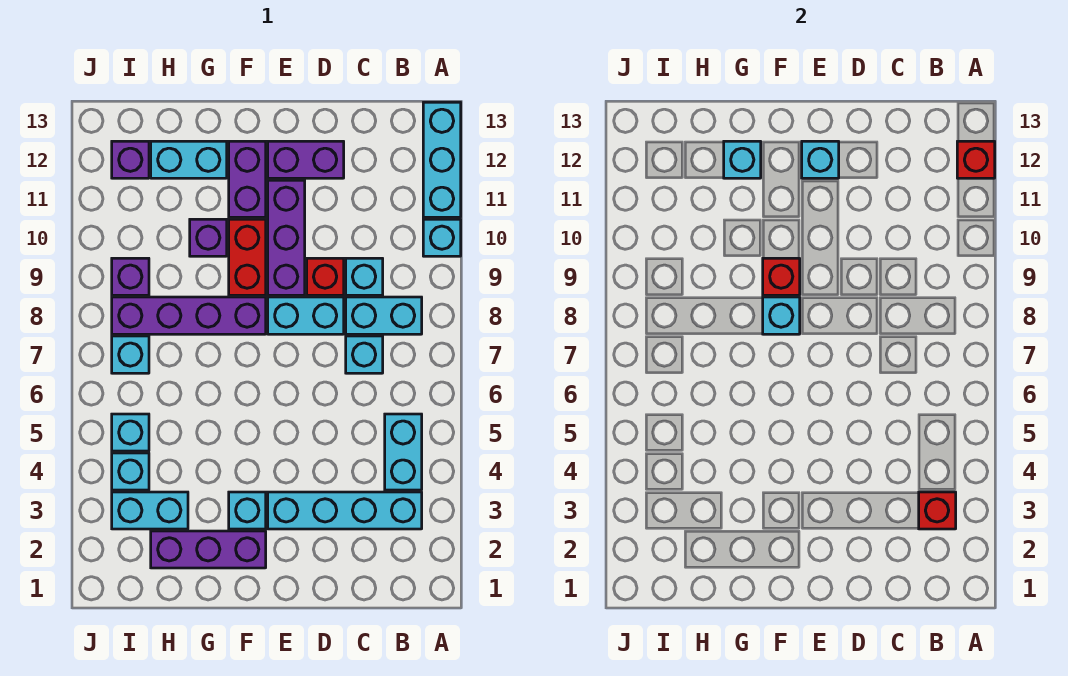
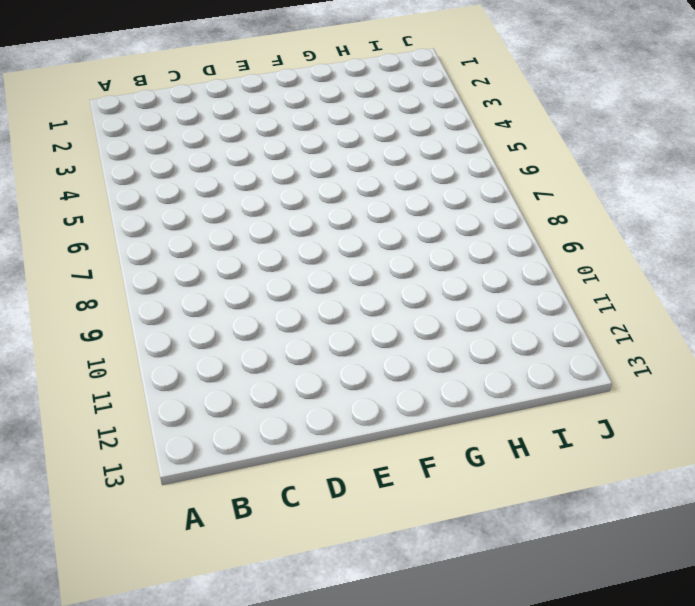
none -> cyan 1x1 brick [423,219,461,256]
none -> cyan 1x3 brick [423,102,461,217]
none -> cyan 1x4 brick [268,492,422,529]
none -> cyan 1x2 brick [385,414,422,490]

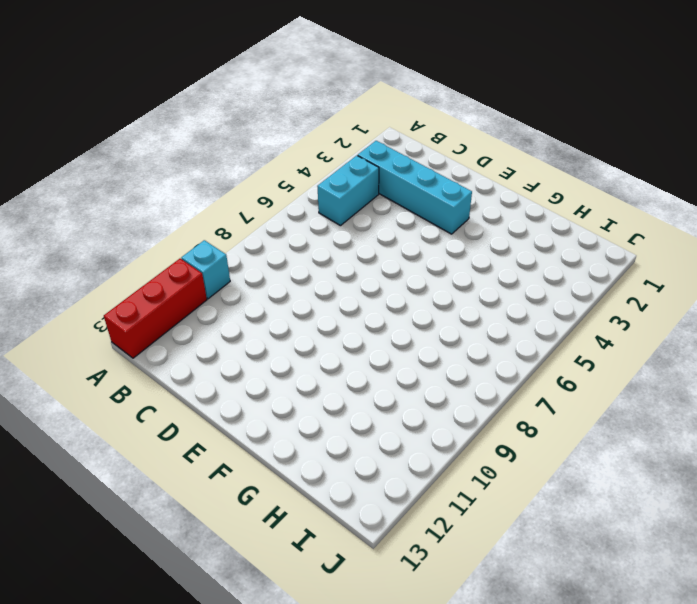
red 1x3 brick [104,259,207,358] -> cyan 1x3 brick [423,102,461,217]
none -> cyan 1x2 brick [346,297,422,334]
none -> cyan 1x1 brick [346,336,383,373]
none -> cyan 1x1 brick [346,258,383,295]
none -> cyan 1x2 brick [268,297,344,334]

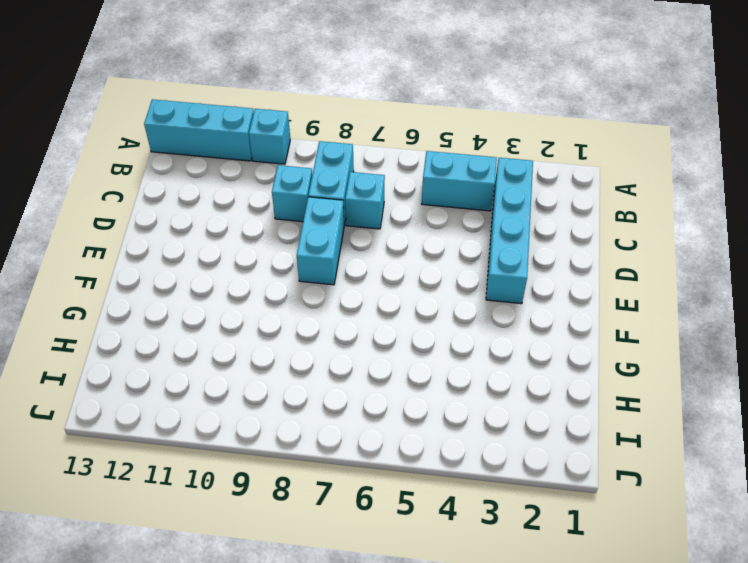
none -> red 1x1 brick [307,258,344,295]
none -> purple 1x2 brick [268,141,344,178]
none -> purple 1x3 brick [268,180,305,295]
none -> purple 1x3 brick [151,531,266,568]

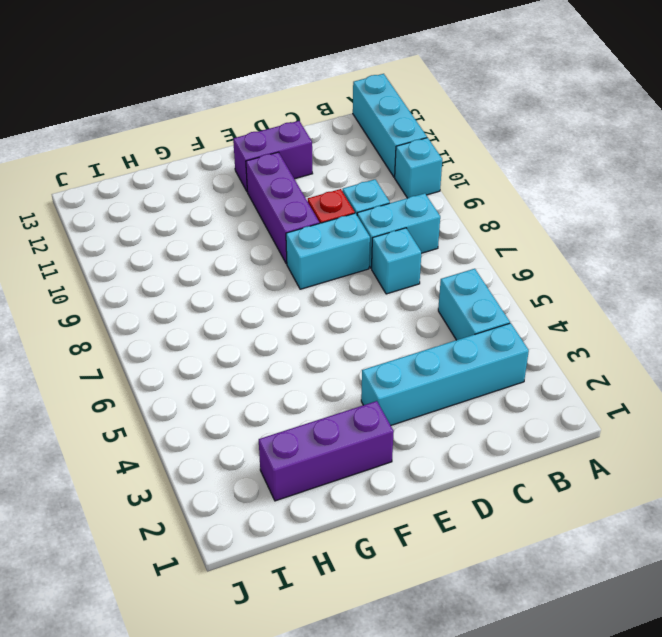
none -> cyan 1x1 brick [229,492,266,529]
none -> purple 1x4 brick [112,297,266,334]
none -> red 1x2 brick [229,219,266,295]
none -> purple 1x2 brick [229,141,266,217]

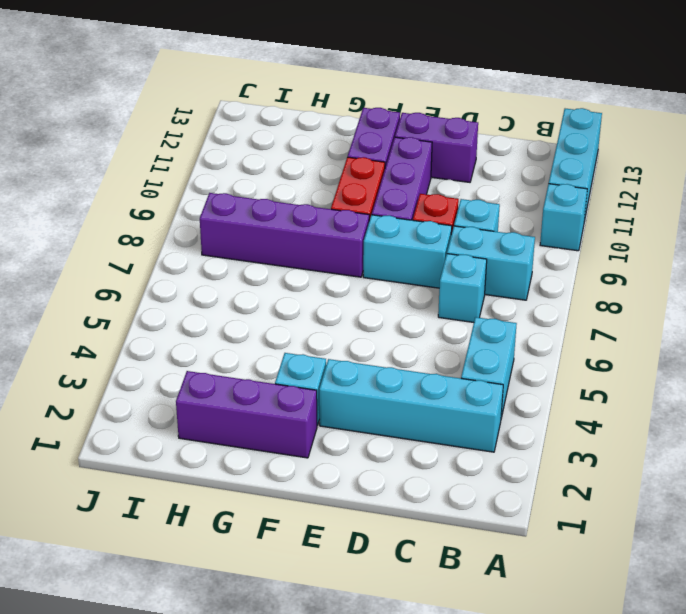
none -> purple 1x1 brick [190,219,227,256]
none -> cyan 1x2 brick [151,141,227,178]
none -> cyan 1x2 brick [112,492,188,529]
none -> cyan 1x1 brick [112,453,149,490]

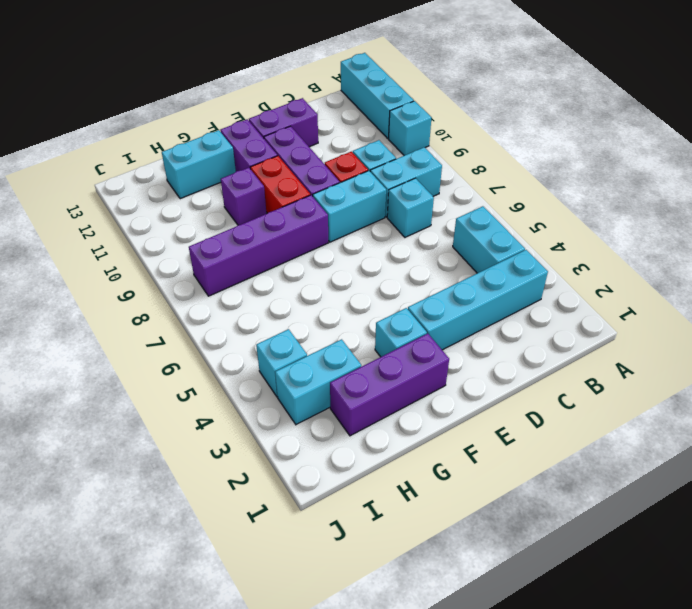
none -> cyan 1x1 brick [112,414,149,451]
none -> cyan 1x1 brick [112,336,149,373]
none -> purple 1x1 brick [112,258,149,295]
none -> purple 1x1 brick [112,141,149,178]

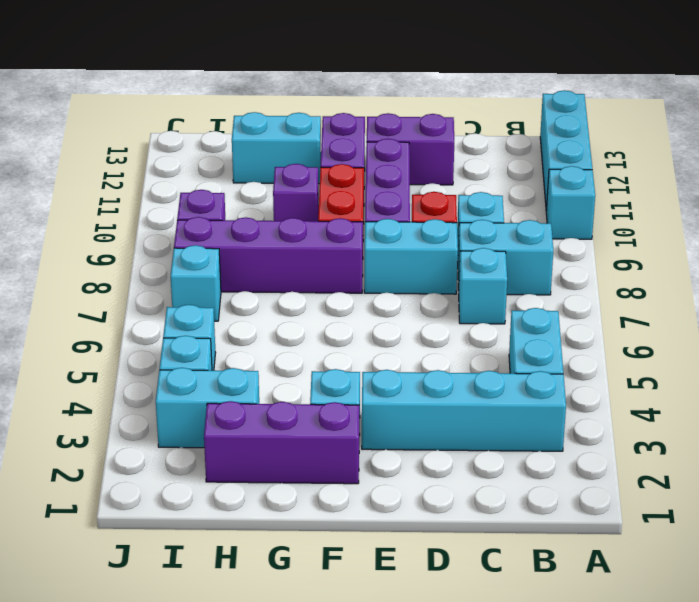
none -> purple 1x1 brick [112,141,149,178]
none -> red 1x1 brick [957,141,995,178]
none -> red 1x1 brick [919,492,956,529]
none -> cyan 1x1 brick [802,141,839,178]

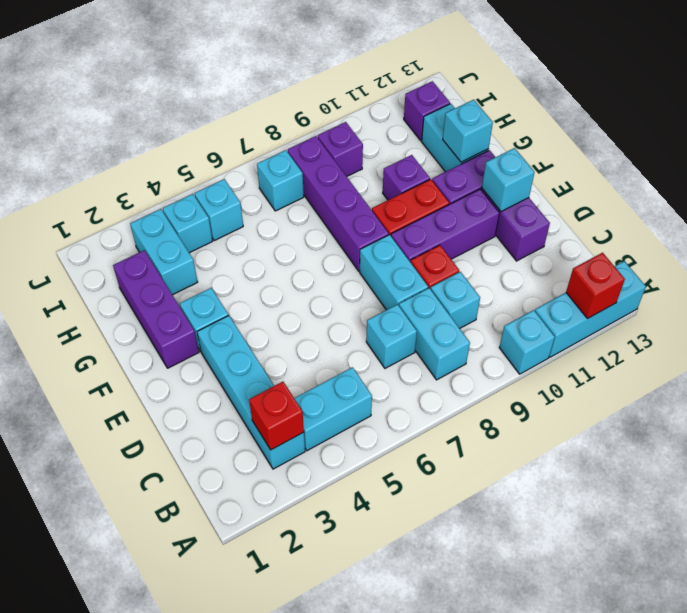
none -> cyan 1x1 brick [763,297,800,334]
none -> red 1x1 brick [763,258,800,295]

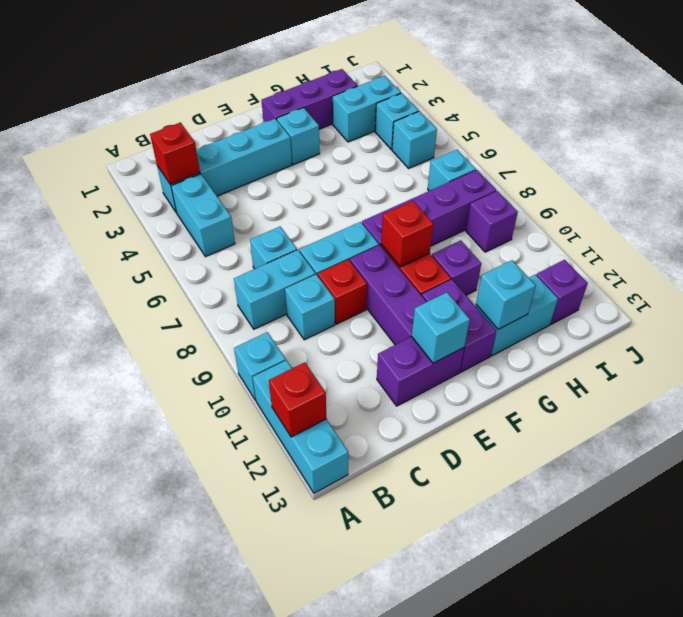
none -> cyan 1x1 brick [763,297,800,334]

